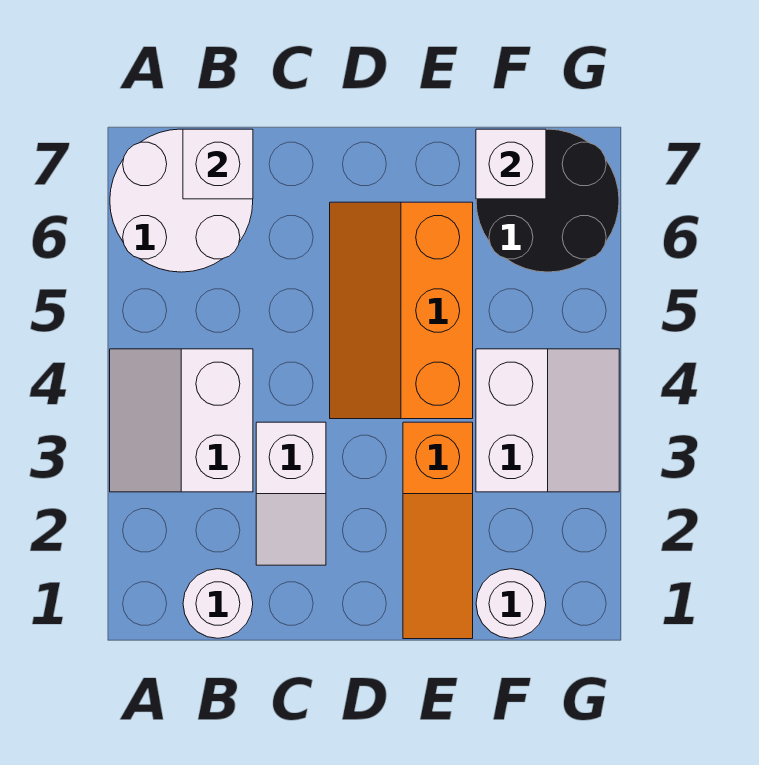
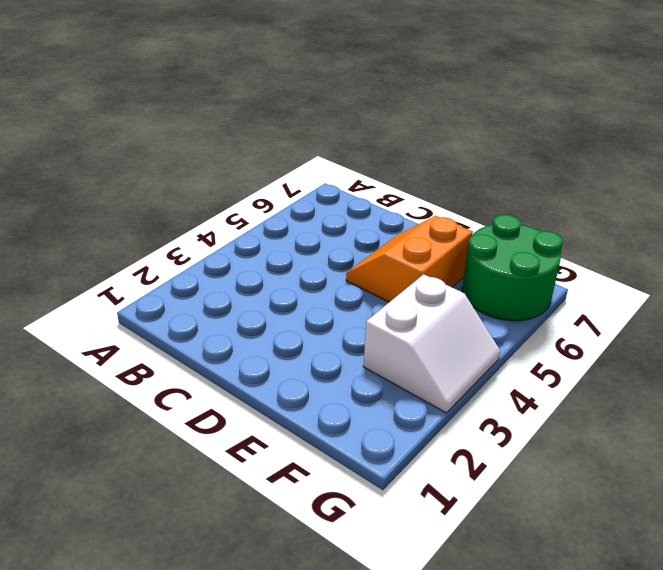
orange 2x2 slope [346,216,473,302] -> orange 2x3 slope [330,202,473,419]
green 2x2 round brick [462,215,563,321] -> black 2x2 round brick [476,129,619,272]
none -> white 2x2 slope [110,349,253,492]
none -> white 2x2 round brick [110,129,253,272]

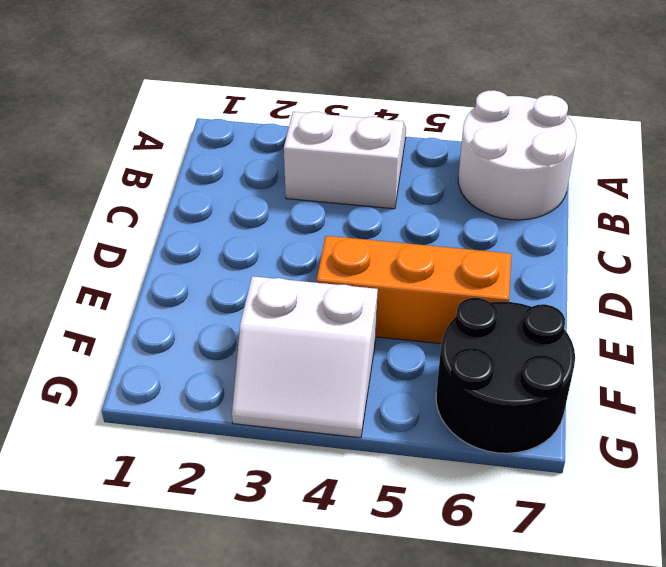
none -> white 1x1 round brick [183,569,253,638]
none -> white 1x2 slope [256,422,326,565]

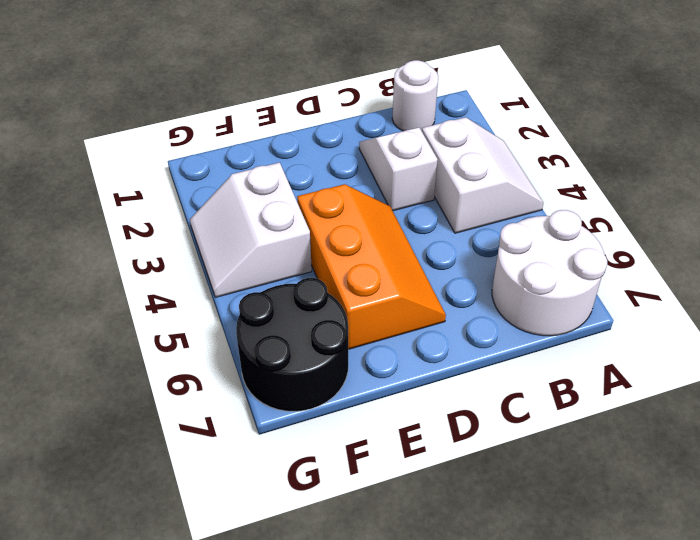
none -> orange 1x3 slope [403,422,473,639]
none -> white 1x1 round brick [476,569,546,638]

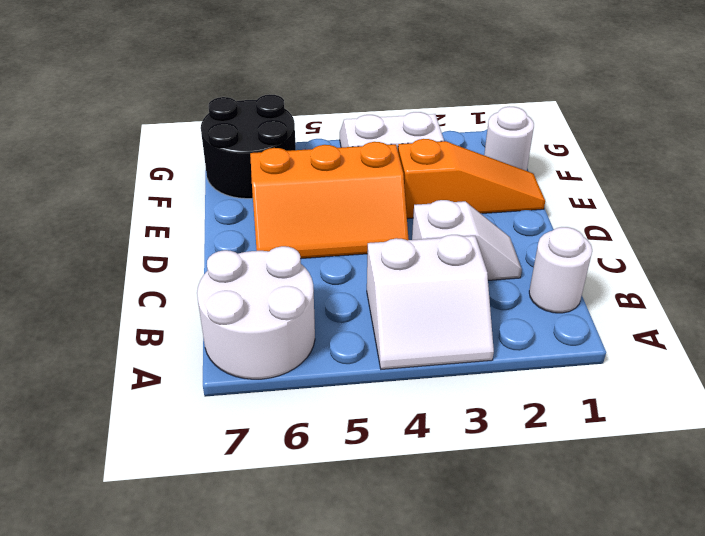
none -> white 1x1 brick [183,129,253,199]
none -> white 1x1 brick [476,129,546,199]

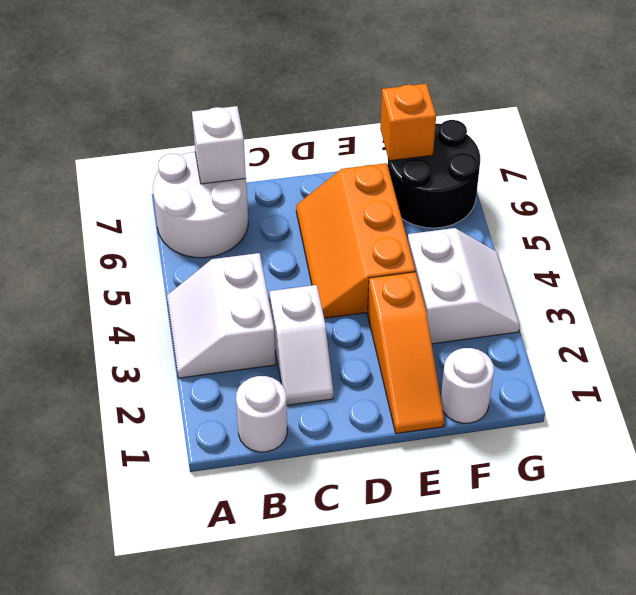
orange 1x1 brick [380,84,436,161] -> white 1x1 brick [476,129,546,199]

